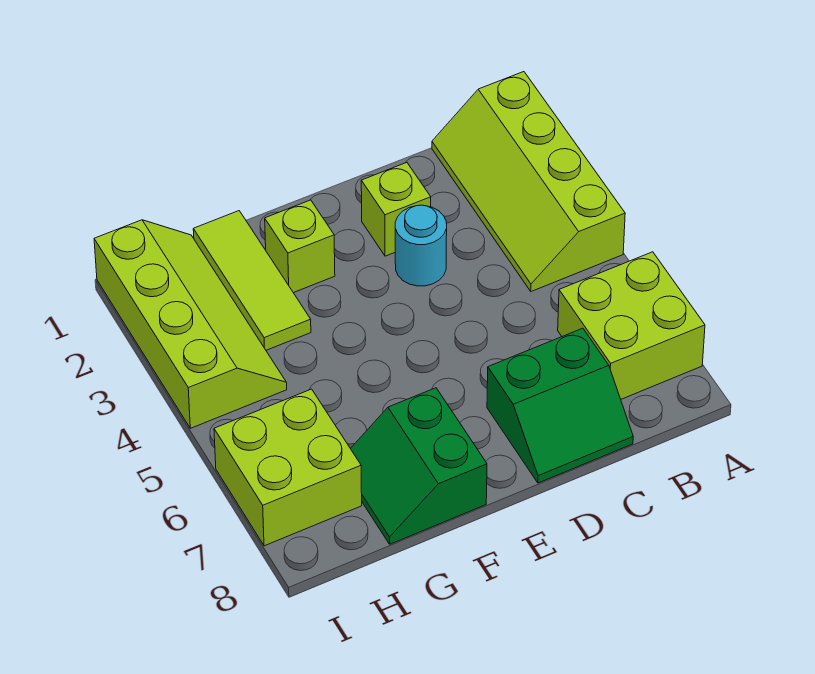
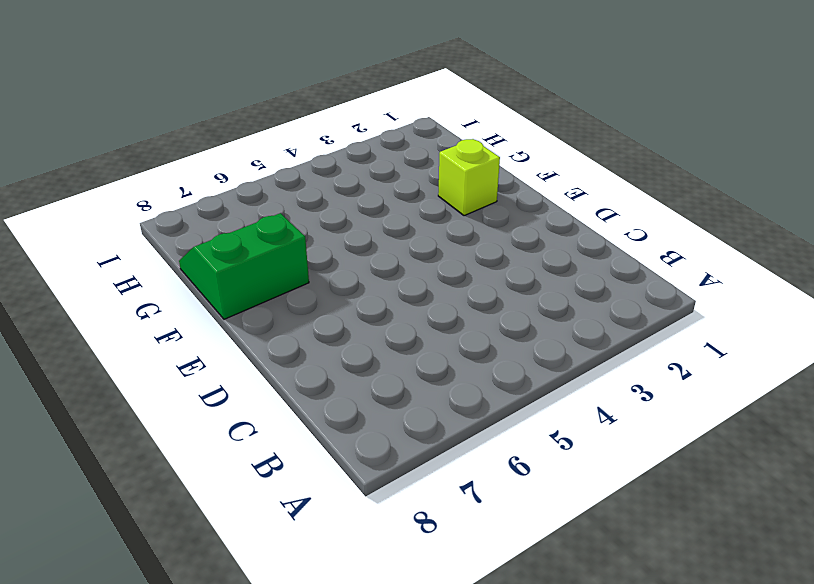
none -> lime 2x4 slope [432,72,625,291]
none -> lime 2x2 brick [558,252,705,399]

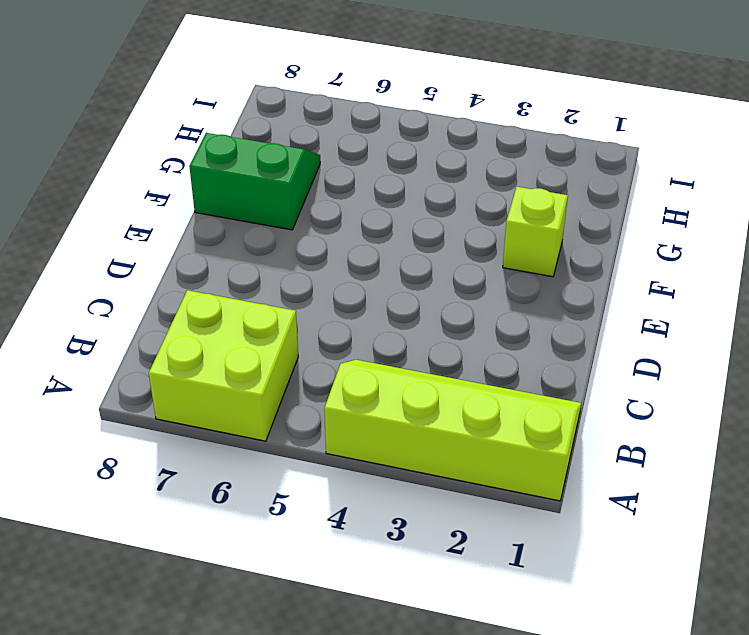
none -> green 2x2 slope [487,328,633,483]
none -> lime 1x1 brick [361,163,431,256]

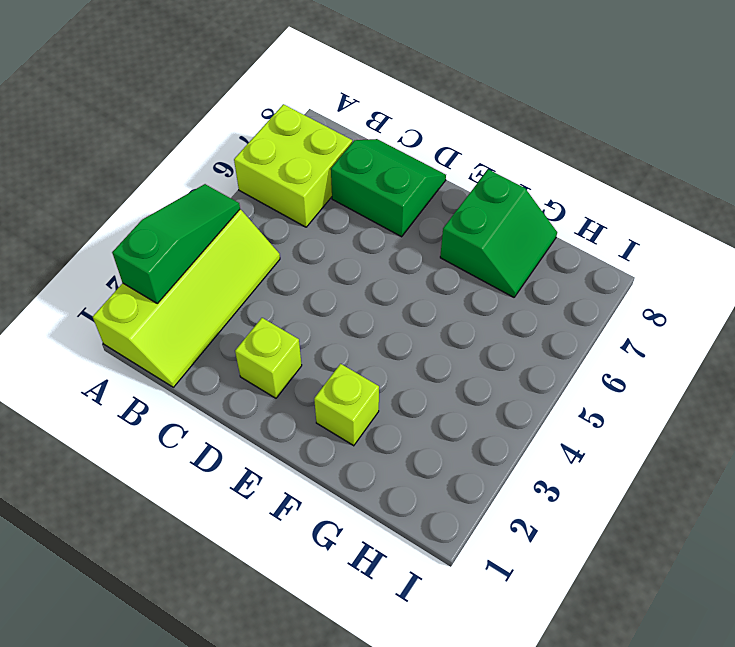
green 1x3 slope [112,184,240,303] -> none
none -> cyan 1x1 round brick [395,205,447,286]
none -> lime 1x3 tile [193,211,311,350]

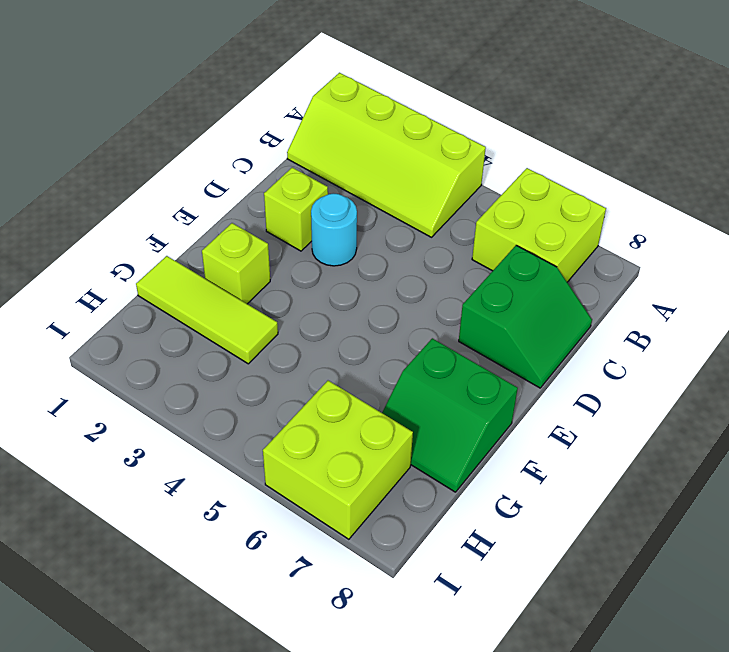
none -> lime 2x4 slope [94,220,287,428]

